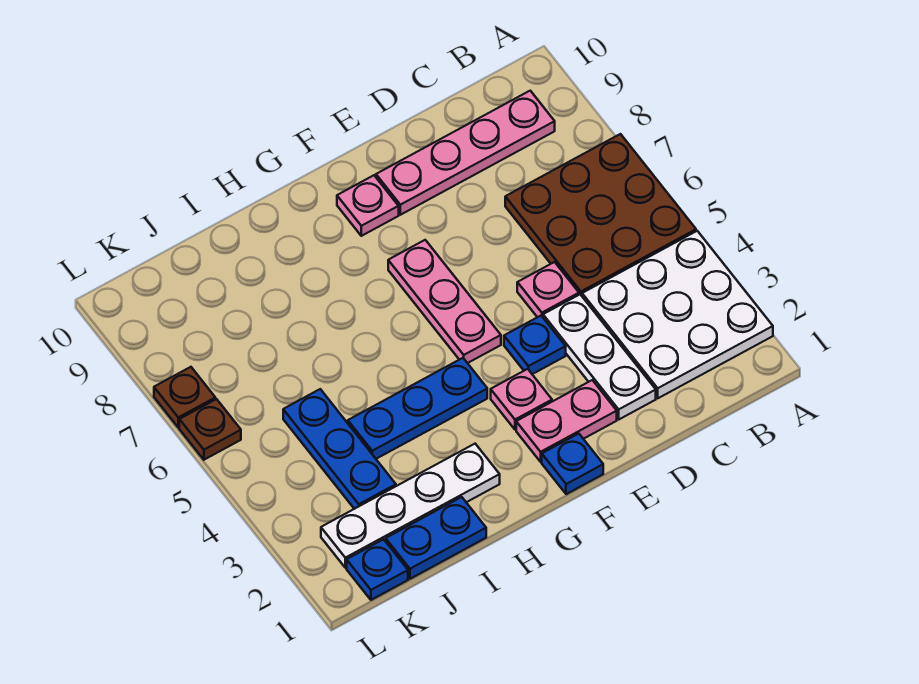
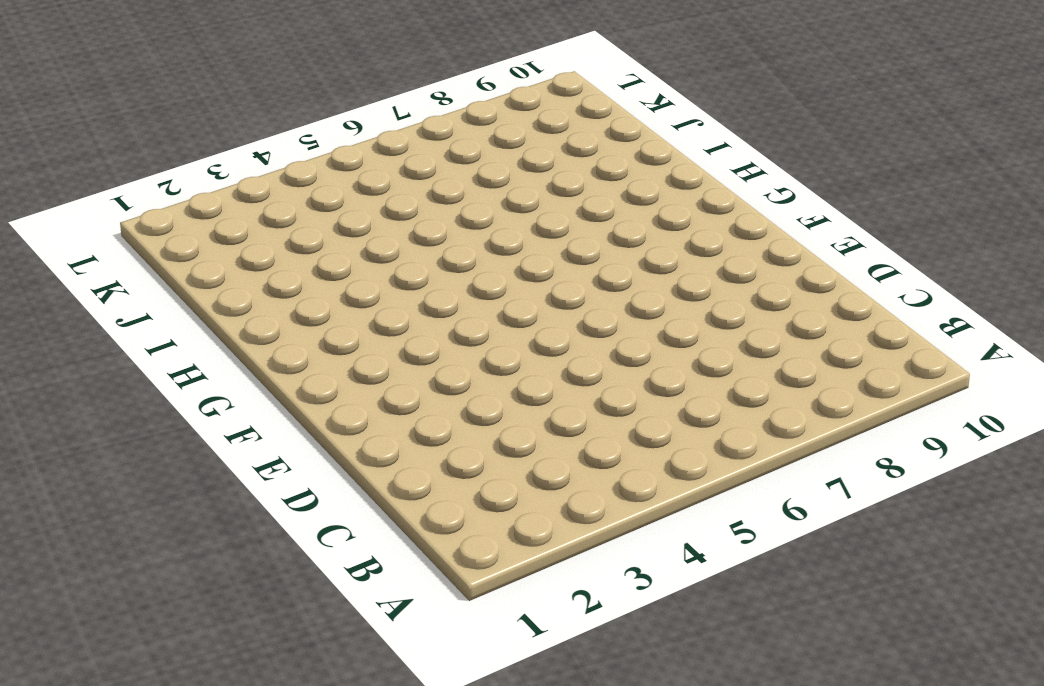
none -> white 3x3 plate [582,231,773,398]
none -> brown 3x3 plate [505,134,696,296]
none -> pink 1x4 plate [376,91,555,215]

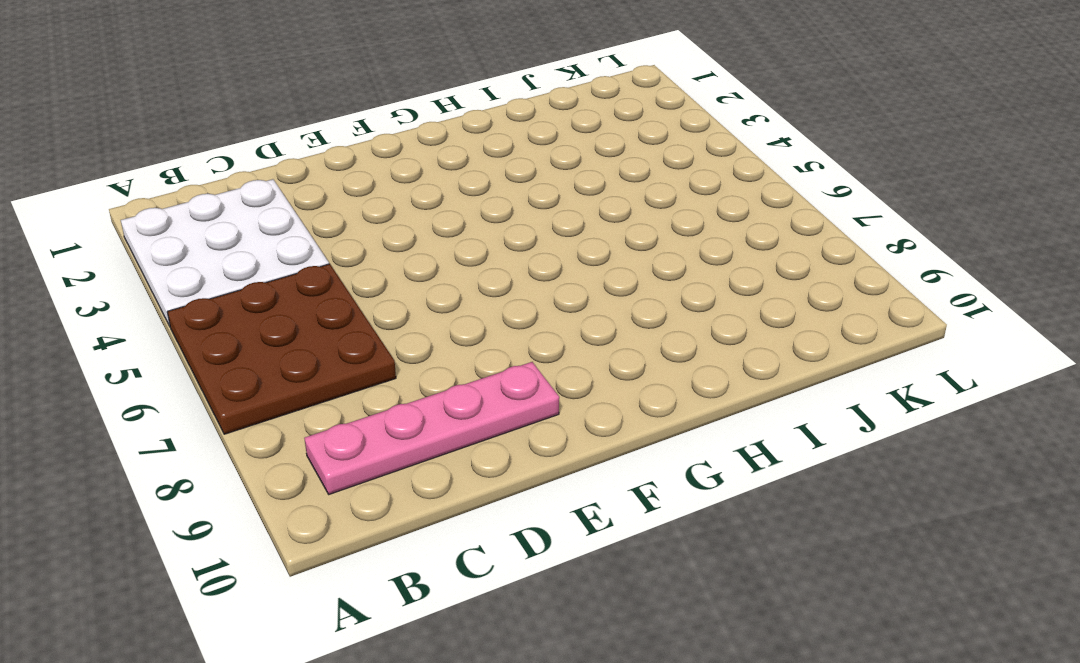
none -> white 1x3 plate [543,295,656,419]
none -> pink 1x1 plate [517,262,579,317]
none -> pink 1x2 plate [516,380,617,462]

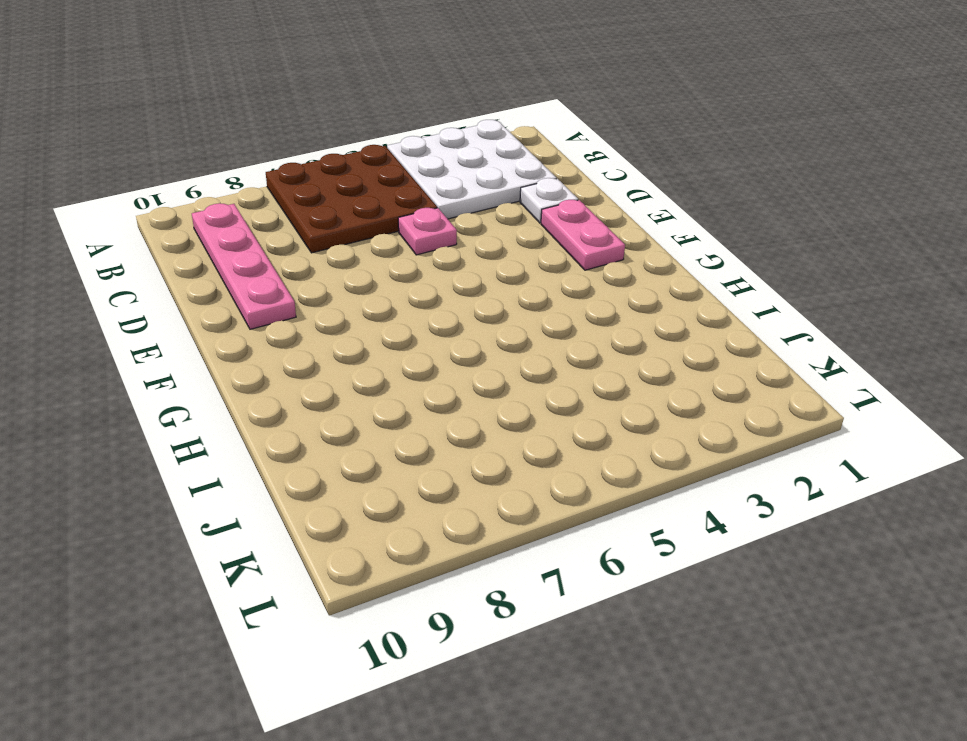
white 1x1 plate [520,178,578,223] -> white 1x3 plate [543,295,656,419]
none -> blue 1x1 plate [504,316,566,374]
none -> blue 1x1 plate [542,434,603,494]
none -> pink 1x1 plate [491,369,552,430]

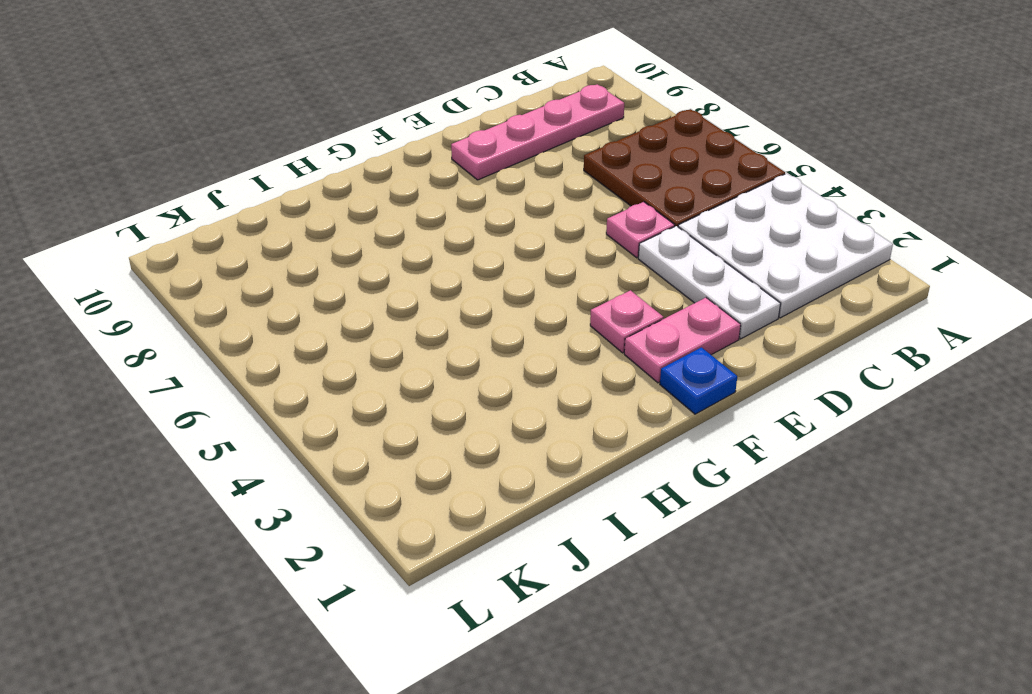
none -> blue 1x1 plate [504,316,566,374]
none -> pink 1x3 plate [388,240,501,363]
none -> pink 1x1 plate [337,175,399,236]

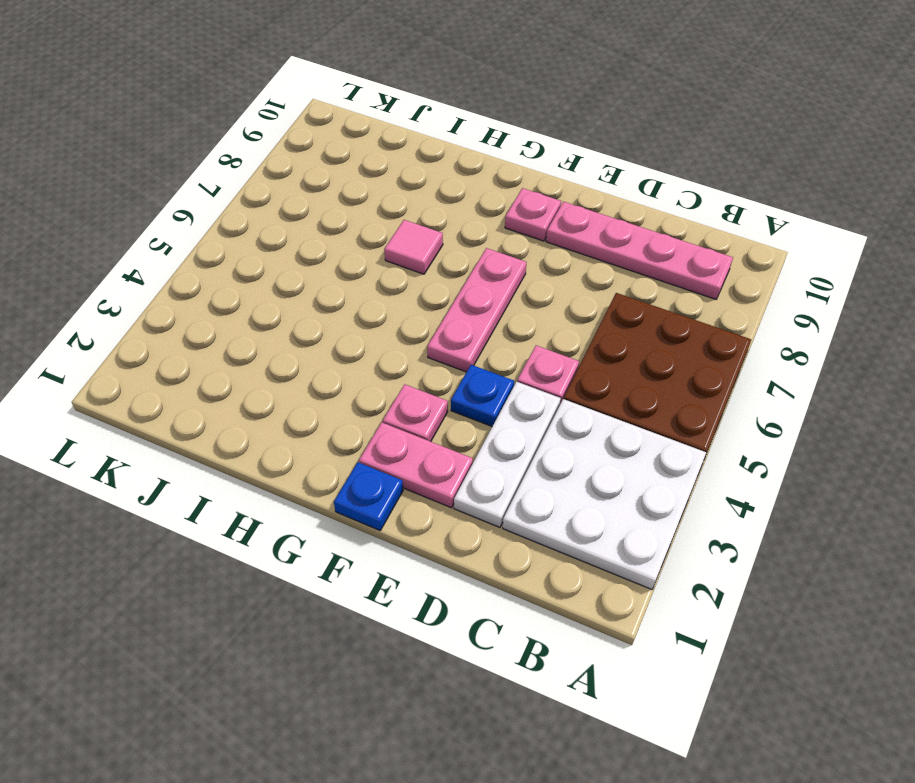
pink 1x1 tile [384,220,443,274] -> none
none -> blue 1x3 plate [348,358,487,459]
none -> white 1x4 plate [321,444,500,568]
none -> blue 1x2 plate [386,497,486,579]

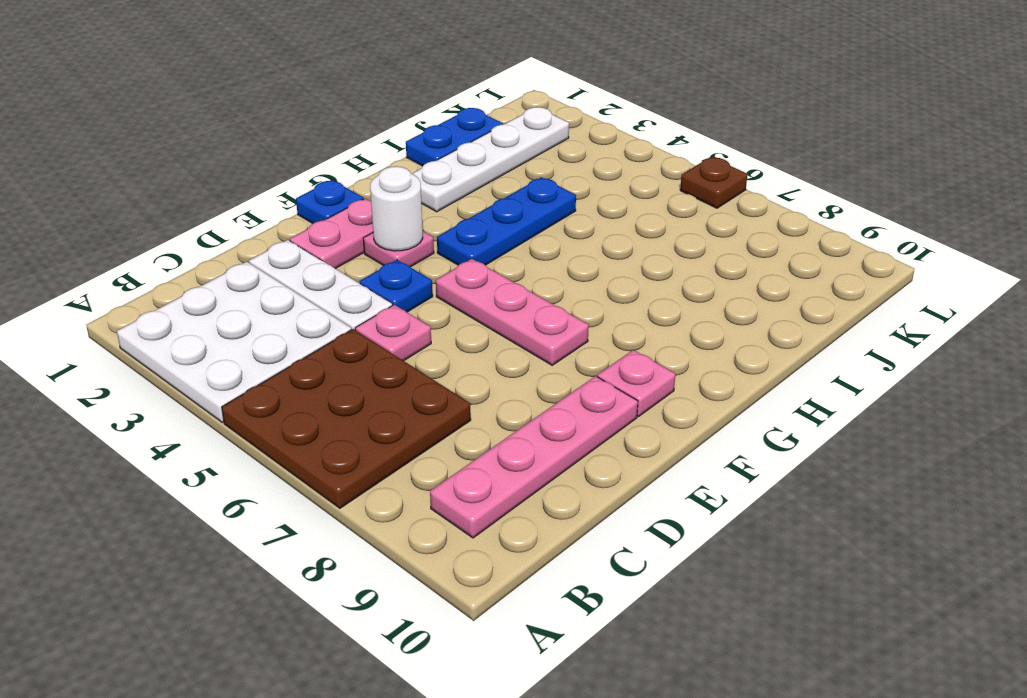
white 1x1 round brick [370,166,423,251] -> none
none -> blue 1x3 plate [283,389,396,509]
none -> blue 1x1 plate [347,539,408,600]
none -> brown 1x1 plate [154,367,215,427]

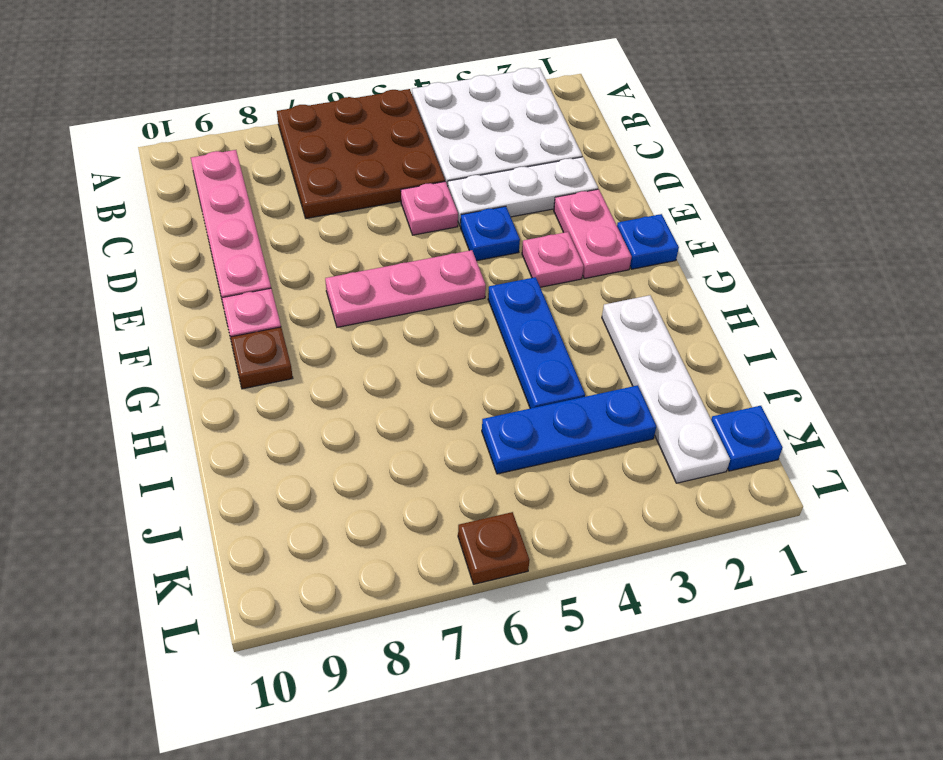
brown 1x1 plate [231,327,293,389] -> brown 1x1 plate moved to [154,367,215,427]
none -> blue 1x2 plate [386,497,486,579]

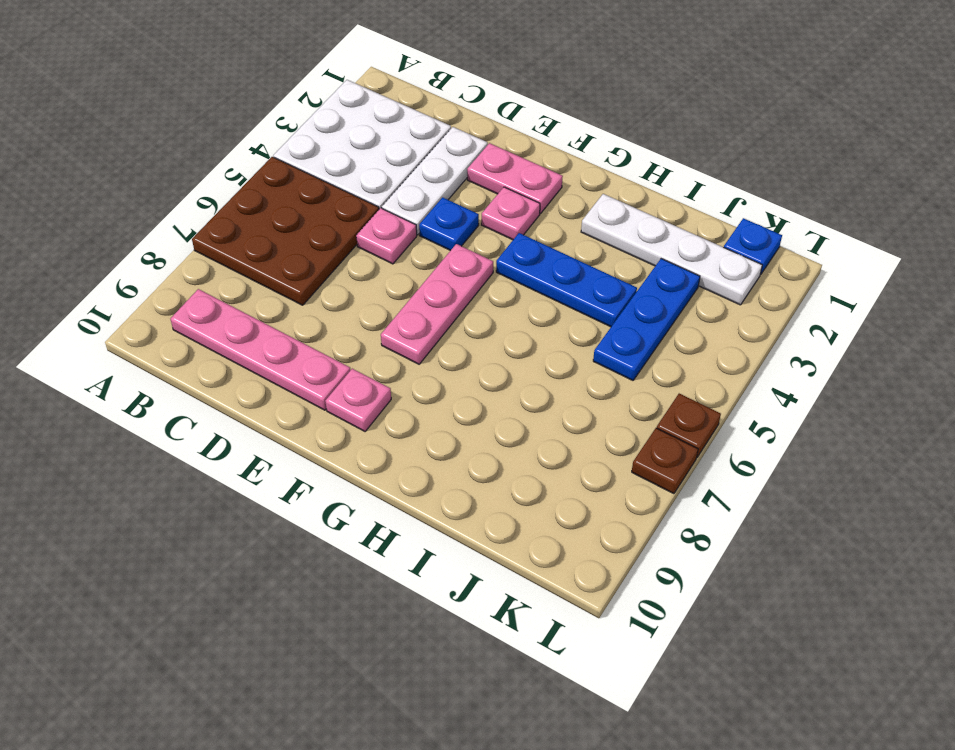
none -> blue 1x1 plate [542,434,603,494]
none -> blue 1x2 plate [386,497,486,579]

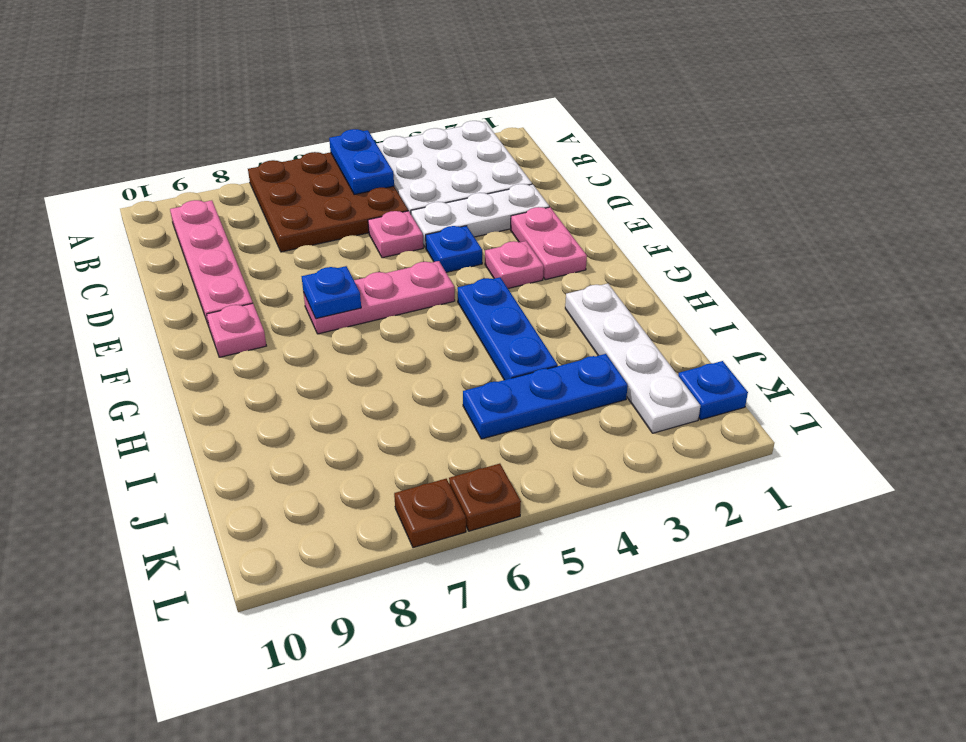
blue 1x2 plate [329,129,394,194] -> blue 1x2 plate moved to [386,497,486,579]
blue 1x1 plate [302,266,361,319] -> blue 1x1 plate moved to [542,434,603,494]

